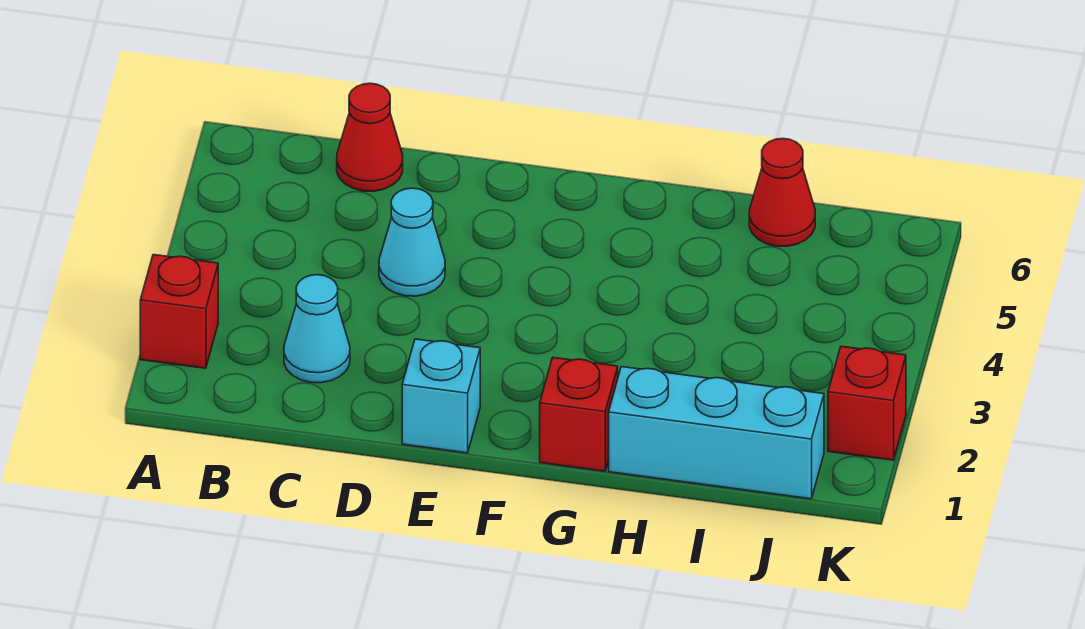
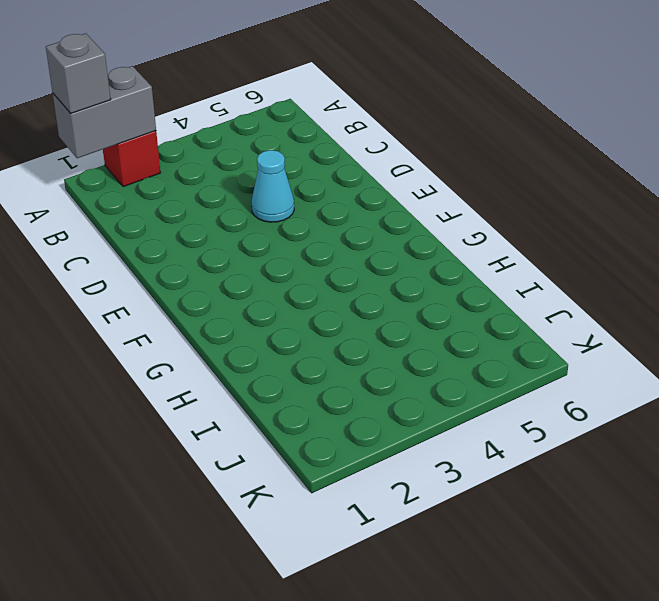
grey 1x2 brick [53,66,156,158] -> none
grey 1x1 brick [46,33,111,113] -> none
none -> cyan 1x1 cone [284,275,350,383]
none -> red 1x1 cone [337,83,403,191]

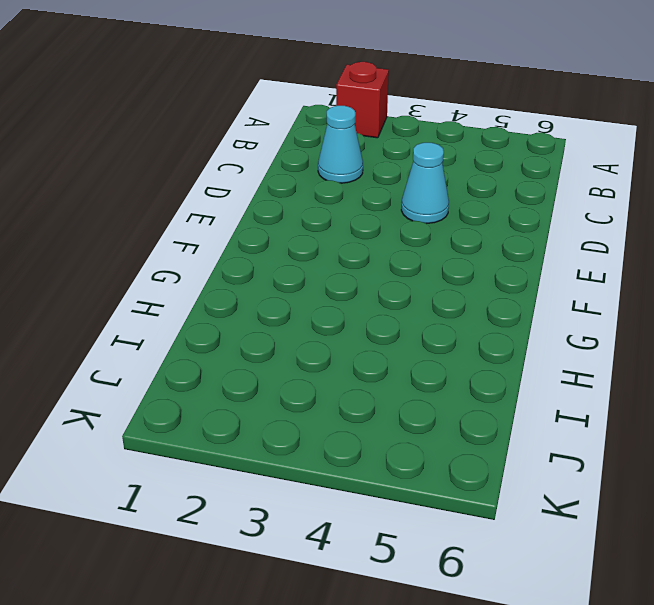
none -> red 1x1 cone [337,83,403,191]
none -> cyan 1x1 brick [402,339,480,453]

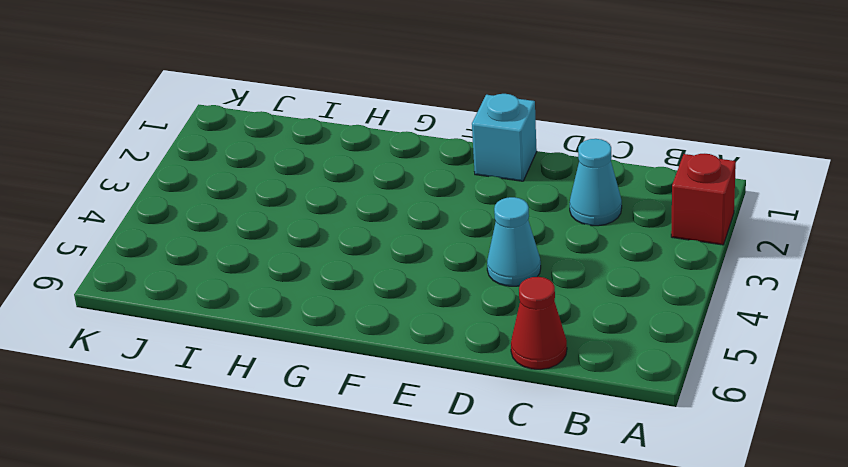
none -> red 1x1 brick [540,358,618,471]
none -> cyan 1x3 brick [609,367,824,499]

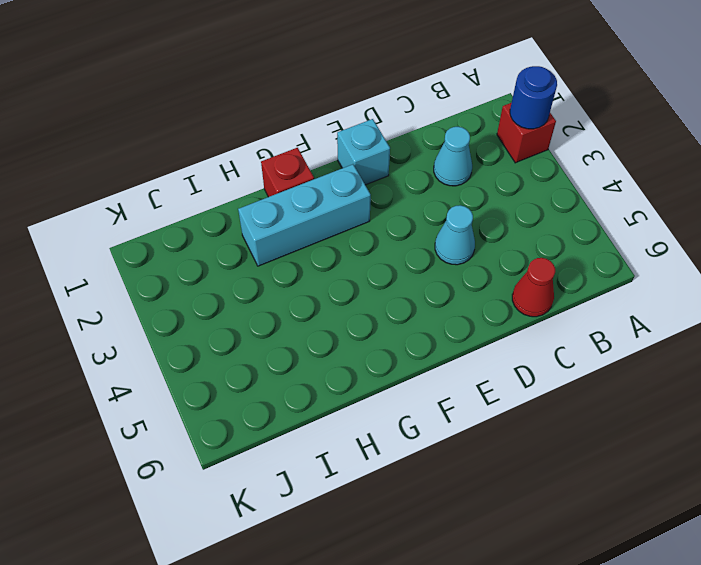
blue 1x1 round brick [510,66,557,129] -> none
cyan 1x3 brick [238,164,371,266] -> cyan 1x3 brick moved to [609,367,824,499]
none -> red 1x1 cone [749,138,815,246]
none -> red 1x1 brick [828,346,906,460]

